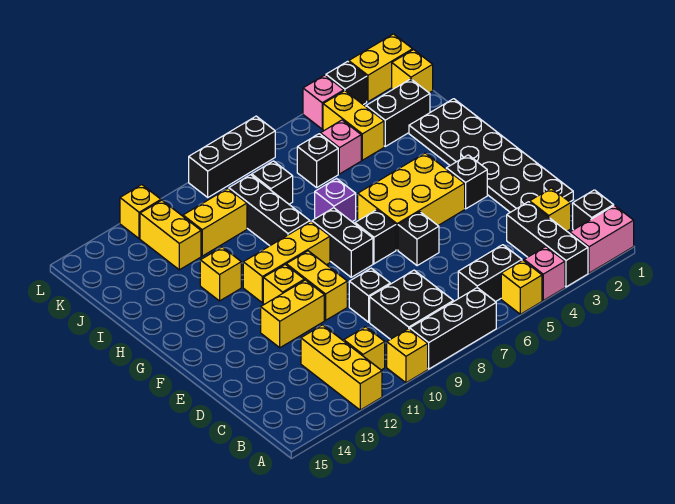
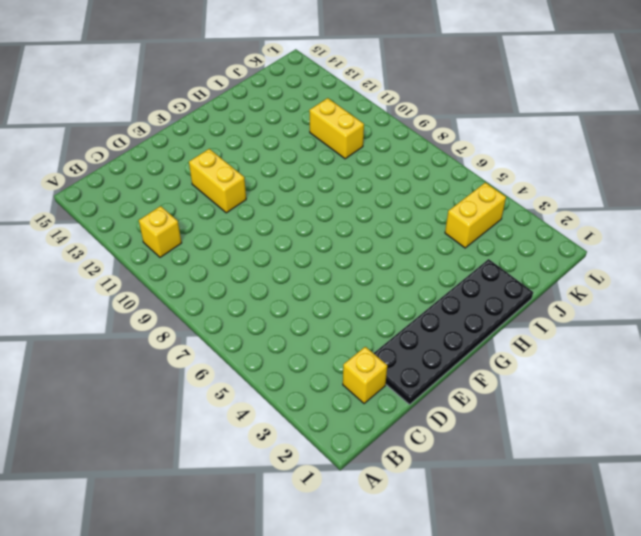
none -> pink 1x2 brick [570,206,634,273]
none -> black 1x3 brick [507,202,588,287]
none -> pink 1x1 brick [524,247,565,300]
none -> yellow 1x1 brick [501,260,542,314]

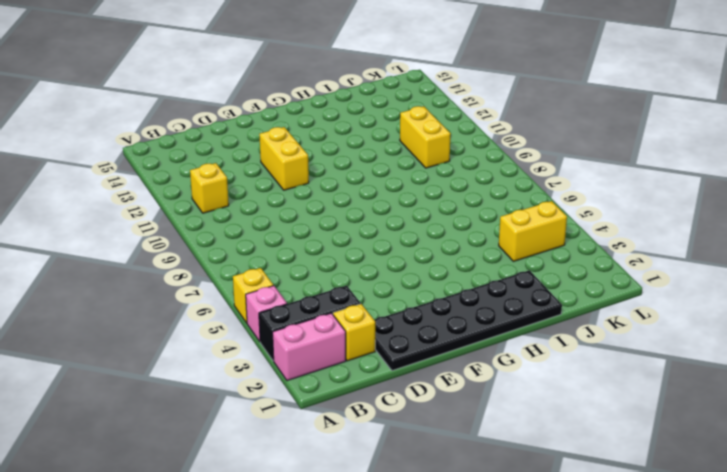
pink 1x2 brick [273,313,346,381] -> pink 1x2 brick turned to [570,206,634,273]
none -> black 1x3 brick [410,288,496,369]
none -> yellow 1x1 brick [387,329,428,383]
none -> yellow 1x3 brick [301,325,382,410]
none -> black 1x1 brick [573,190,614,230]

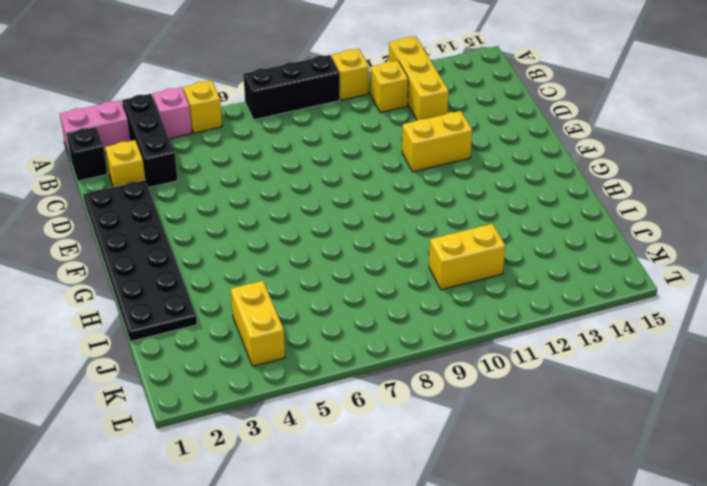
none -> black 1x2 brick [458,245,522,302]
none -> black 2x2 brick [370,270,453,339]
none -> black 1x1 brick [349,268,390,322]
none -> black 1x1 brick [398,212,439,266]

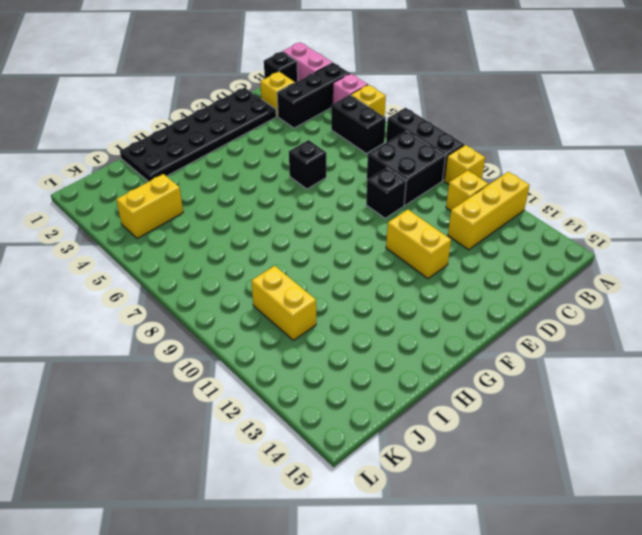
none -> yellow 1x2 brick [286,251,347,320]
none -> black 1x1 brick [446,155,487,209]
none -> yellow 2x3 brick [358,153,465,250]
none -> black 1x1 brick [355,210,396,264]

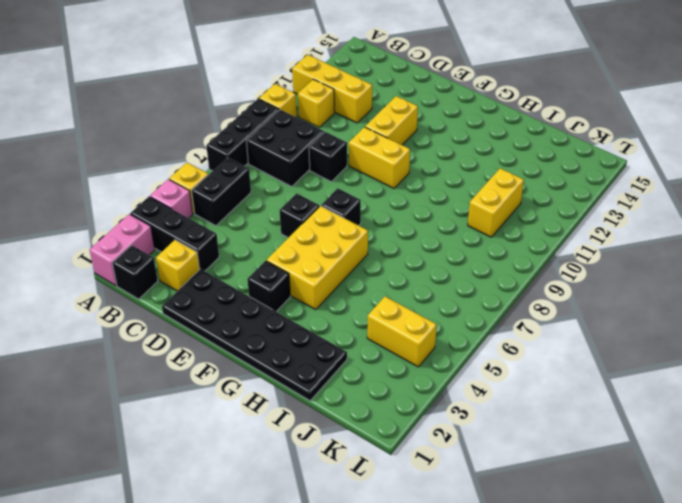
none -> black 1x2 brick [312,208,373,277]
none -> yellow 1x1 brick [263,265,304,304]
none -> yellow 1x3 brick [243,222,330,303]
none -> purple 1x1 brick [315,179,356,222]

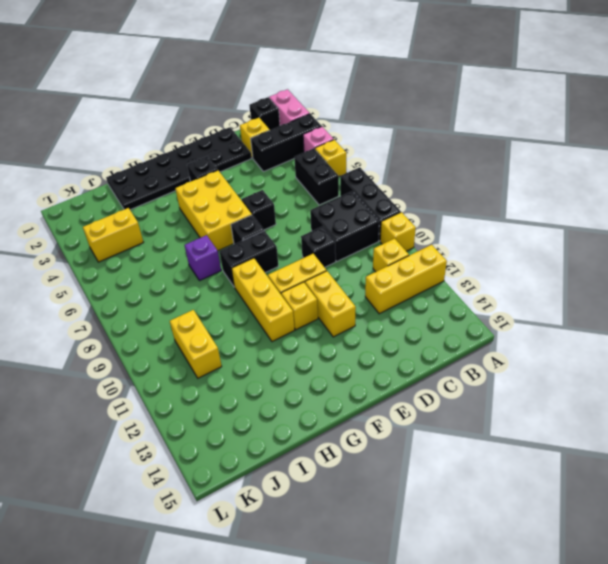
none -> black 1x3 brick [229,175,310,246]
none -> yellow 1x1 brick [200,247,241,301]
none -> black 1x2 brick [366,79,430,146]
none -> pink 1x1 brick [320,120,361,174]

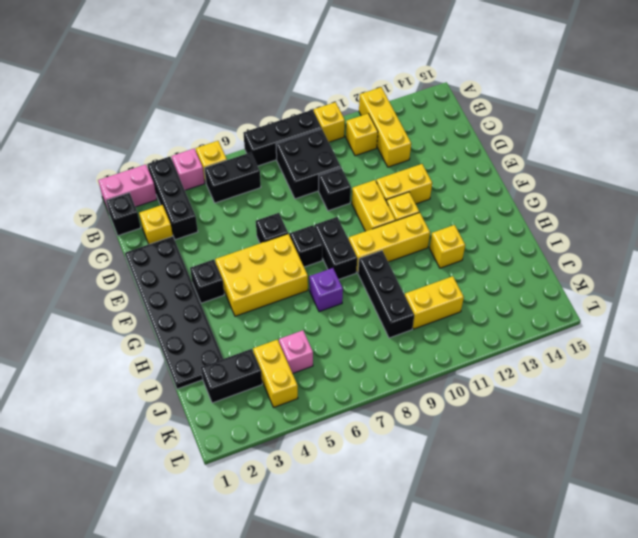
none -> black 1x1 brick [297,134,338,188]
none -> black 1x1 brick [252,161,293,204]
none -> yellow 1x2 brick [140,200,201,270]
none -> yellow 1x1 brick [392,50,433,93]

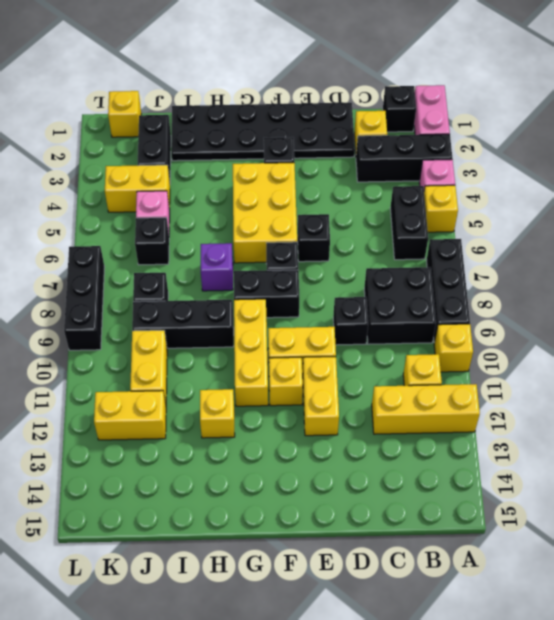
none -> yellow 1x2 brick [349,34,413,102]
none -> black 1x1 brick [326,61,367,105]
none -> pink 1x1 brick [303,75,344,129]
none -> yellow 1x1 brick [120,185,161,239]

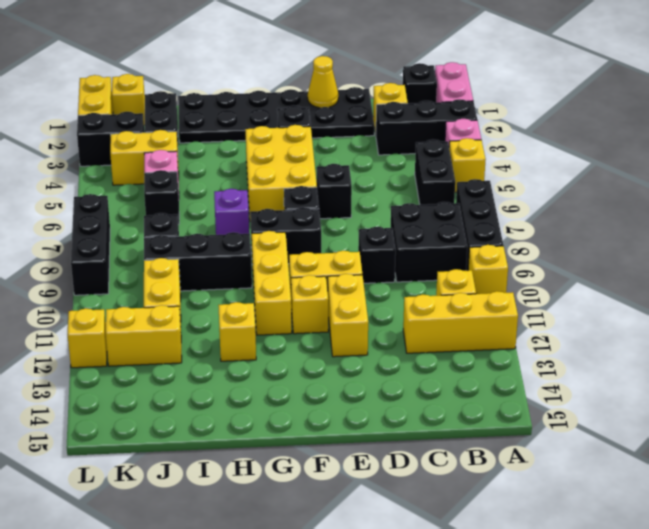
yellow 1x1 cone [308,56,338,108] -> none
black 1x2 brick [77,112,144,166] -> black 1x1 brick [326,61,367,105]
none -> pink 1x1 brick [303,75,344,129]

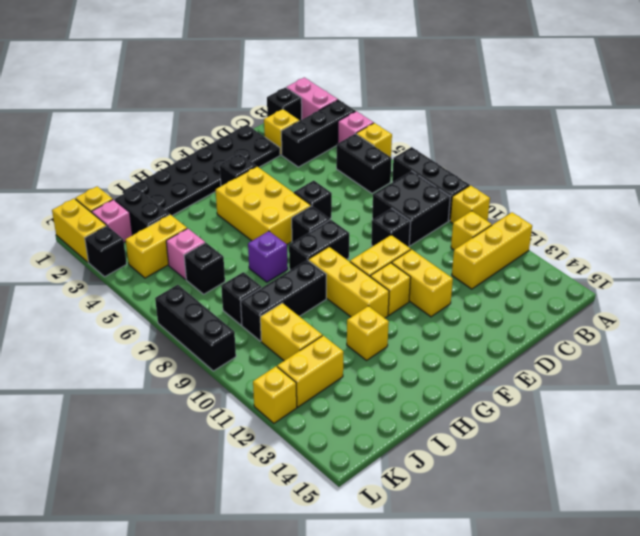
pink 1x1 brick [92,200,132,242] -> pink 1x1 brick moved to [303,75,344,129]

